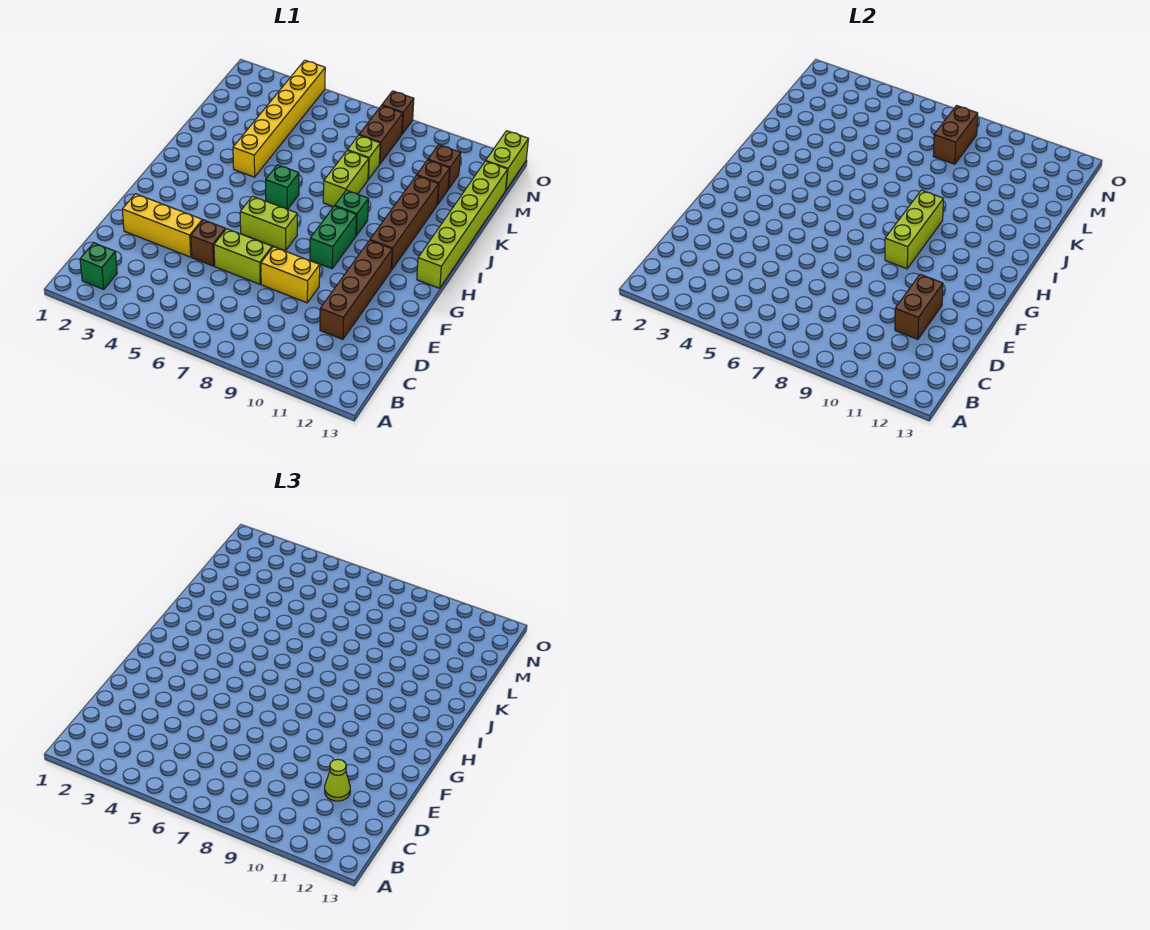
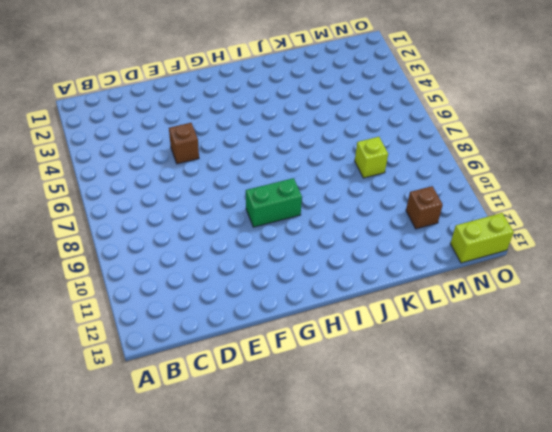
none -> green 1x1 brick [80,243,117,290]
none -> brown 1x4 brick [320,240,392,339]
none -> yellow 1x3 brick [122,194,202,257]

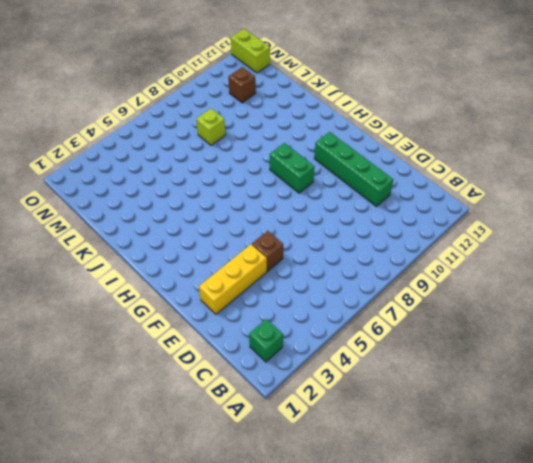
green 1x4 brick [314,132,393,207] -> brown 1x4 brick [320,240,392,339]
none -> lime 1x2 brick [214,229,272,284]
none -> yellow 1x2 brick [261,247,320,303]
none -> lime 1x2 brick [240,196,297,251]

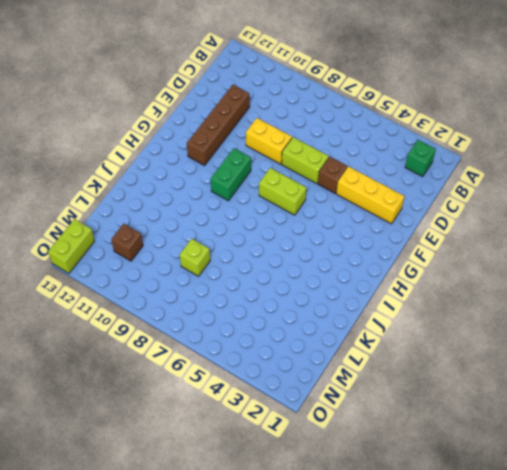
none -> brown 1x4 brick [370,176,438,270]
none -> lime 1x6 brick [417,161,508,288]
none -> green 1x1 brick [266,165,299,209]

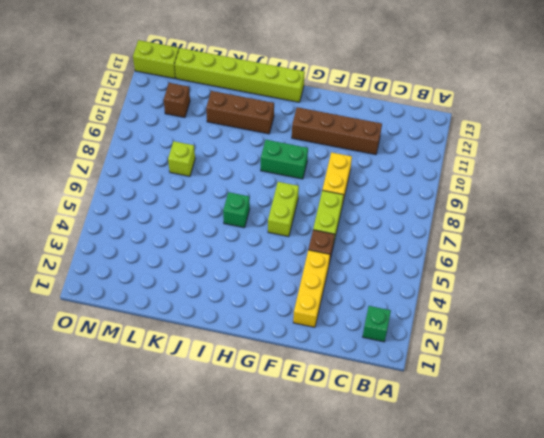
brown 1x3 brick [206,91,274,134] -> brown 1x4 brick [370,176,438,270]
none -> green 1x1 brick [335,190,368,235]
none -> yellow 1x6 brick [233,60,325,177]
none -> lime 1x2 brick [323,150,369,207]

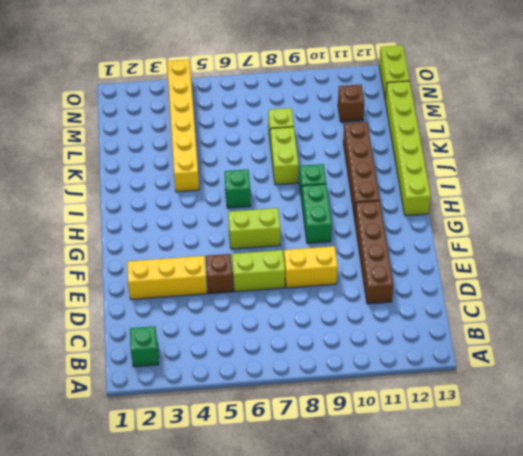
none -> brown 1x1 brick [417,160,450,205]
none -> brown 1x2 brick [359,106,403,164]
none -> brown 1x1 brick [382,91,414,134]

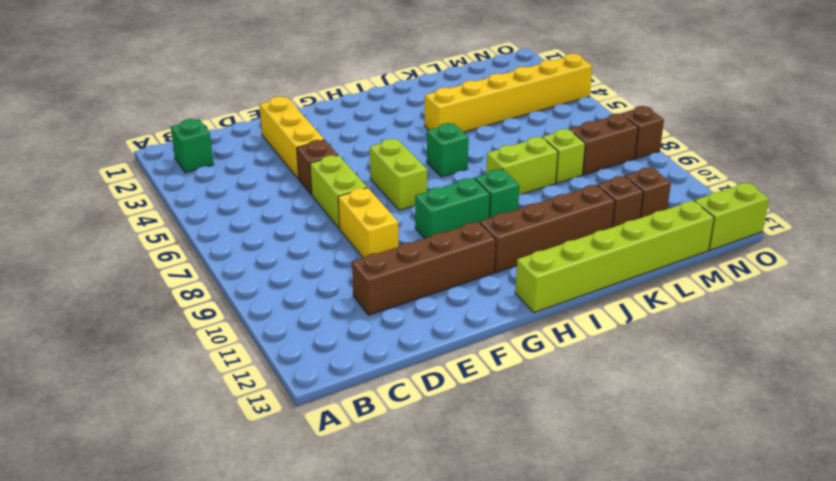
none -> brown 1x2 brick [895,274,943,339]
none -> lime 1x3 brick [885,190,943,269]
none -> brown 1x2 brick [933,106,978,164]

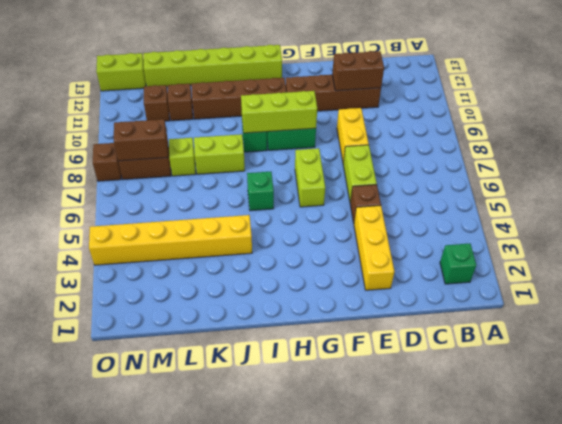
none -> lime 1x1 cone [325,759,350,801]

